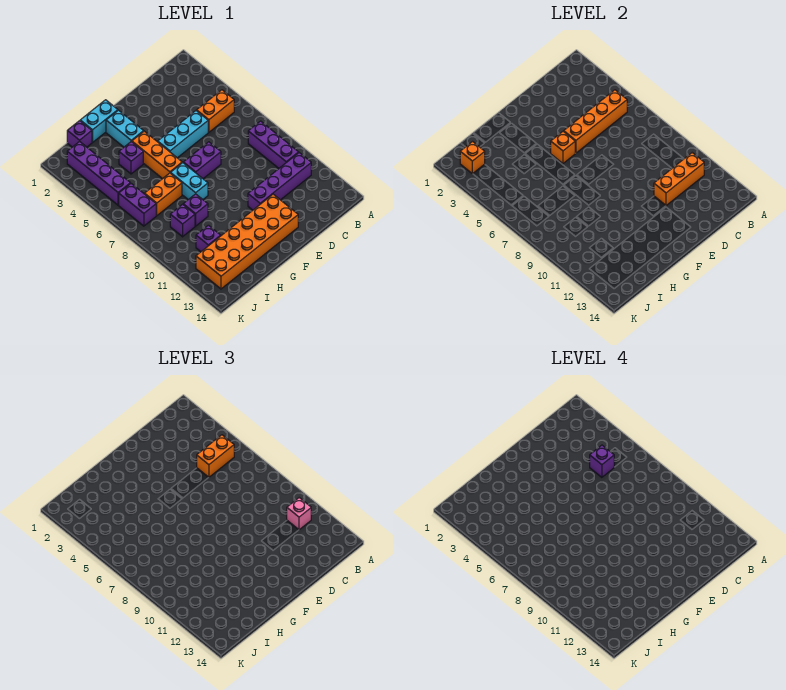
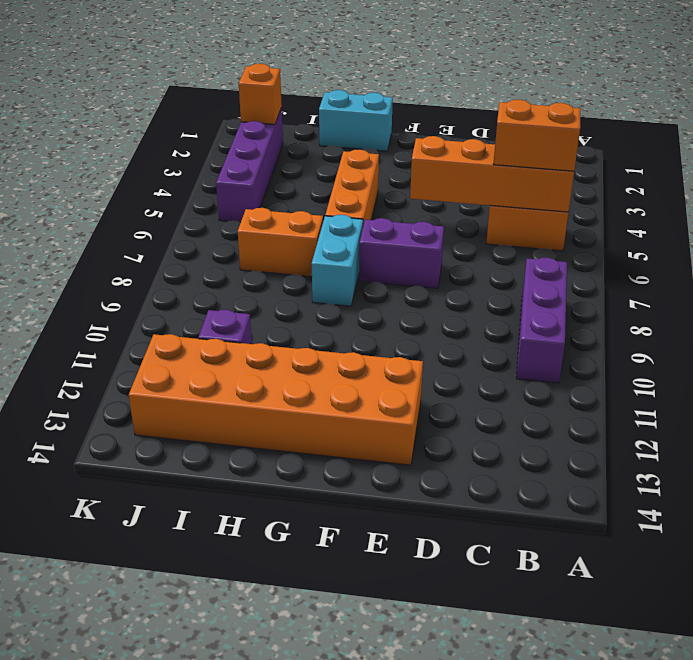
none -> purple 1x4 brick [248,153,311,210]
none -> cyan 1x3 brick [158,111,208,158]
none -> cyan 1x2 brick [106,110,144,147]

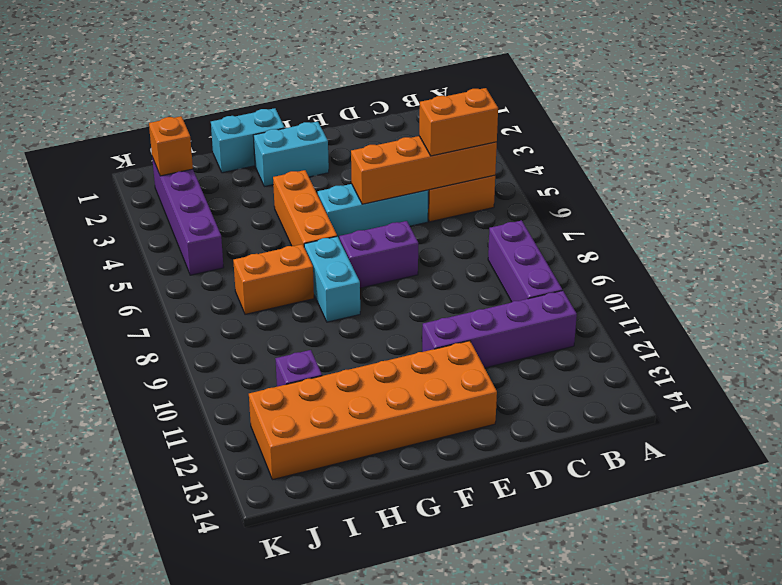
cyan 1x2 brick [253,122,329,187] -> cyan 1x2 brick turned to [106,110,144,147]
none -> purple 1x1 brick [119,142,143,174]
none -> purple 1x1 brick [183,194,208,226]
none -> purple 1x1 brick [67,121,92,147]

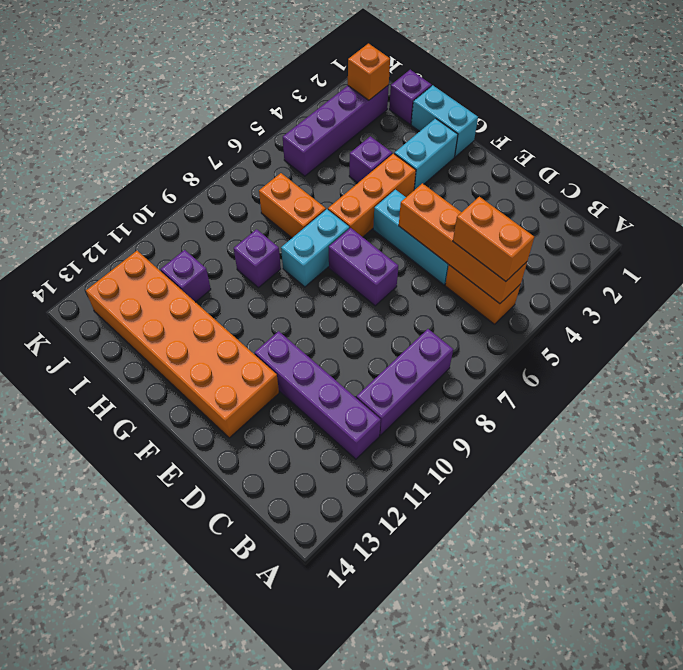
none -> purple 1x1 brick [170,204,195,237]
none -> purple 1x2 brick [119,184,156,226]
none -> orange 1x3 brick [654,153,704,206]

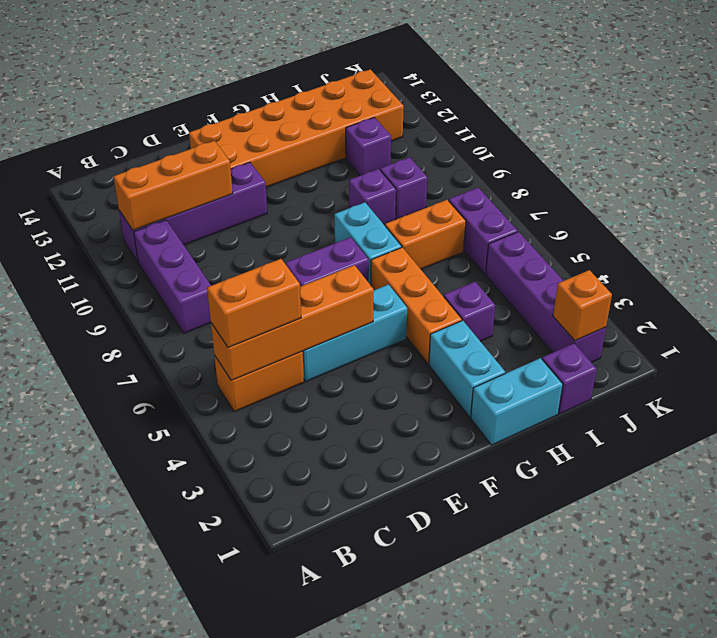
none -> orange 1x1 brick [551,131,575,163]
none -> pink 1x1 brick [287,498,311,530]
none -> purple 1x1 brick [590,445,614,477]

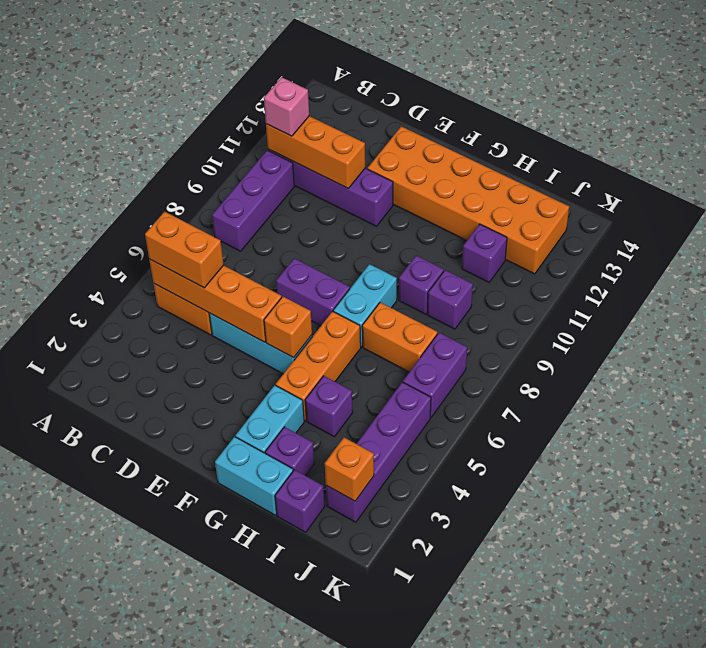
purple 1x1 brick [265,427,314,476] -> purple 1x1 brick moved to [590,445,614,477]

